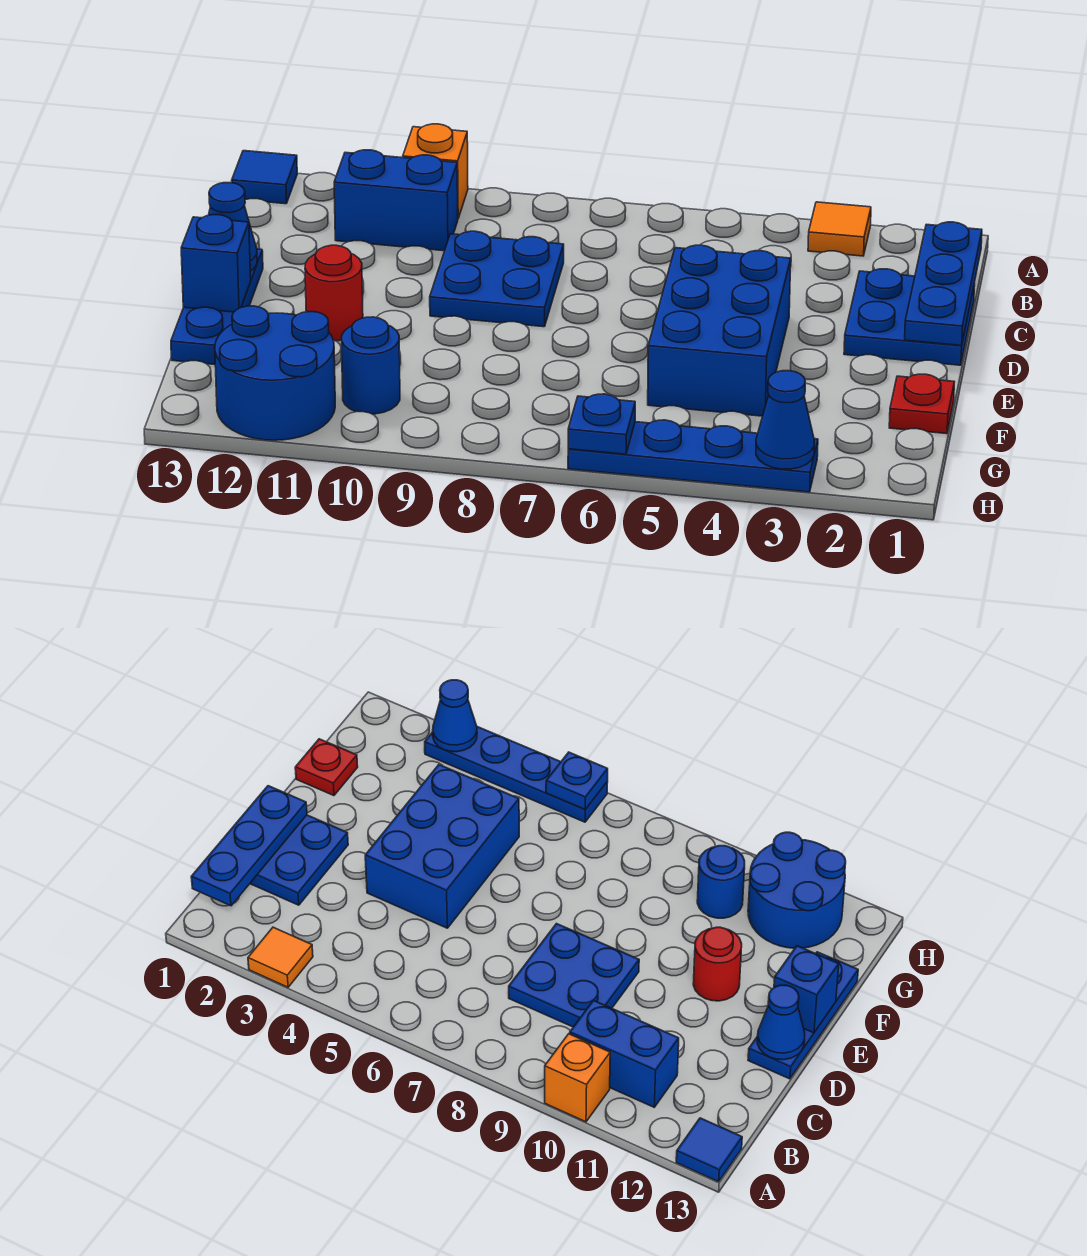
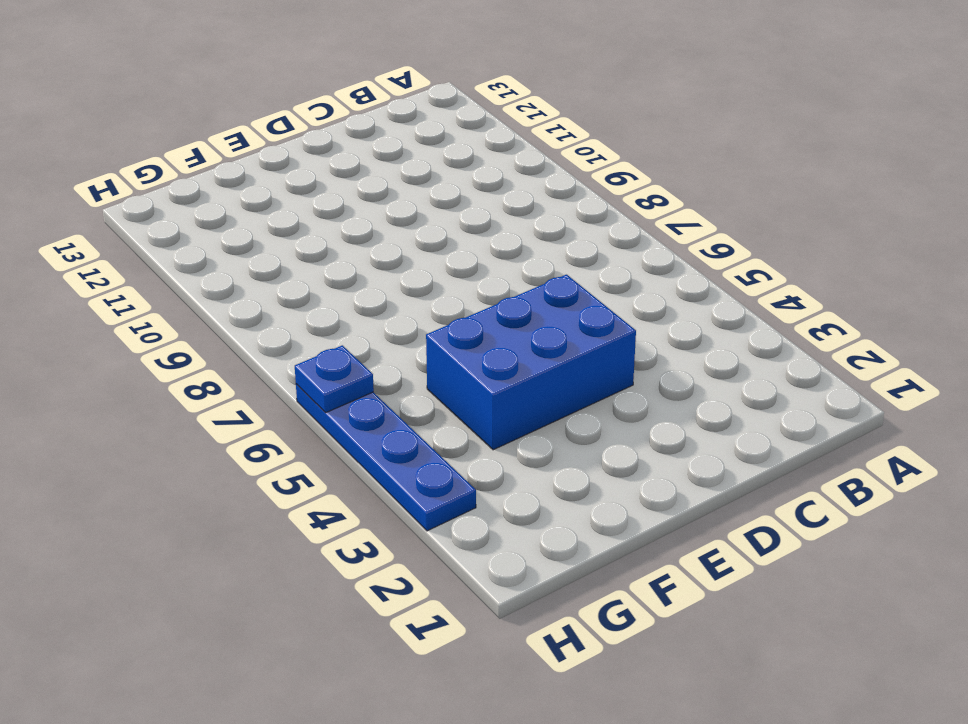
none -> orange 1x1 tile [808,202,871,256]
none -> orange 1x1 brick [403,124,468,218]
none -> blue 1x1 tile [232,151,297,204]

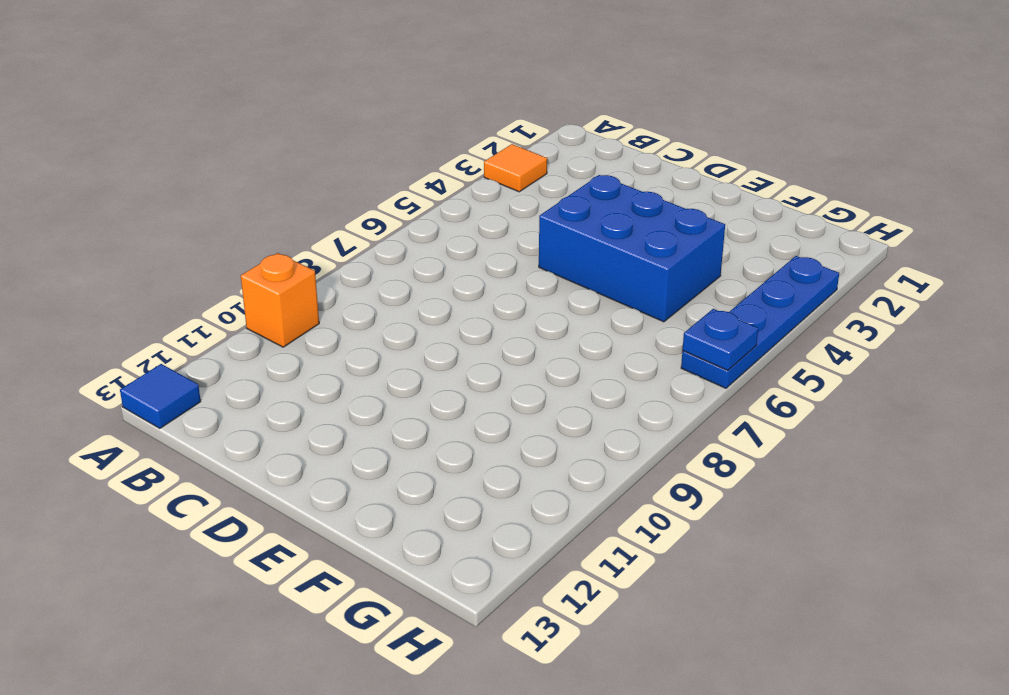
none -> blue 1x2 brick [334,150,458,251]
none -> blue 2x2 plate [844,269,975,365]
none -> blue 2x2 plate [430,231,564,327]

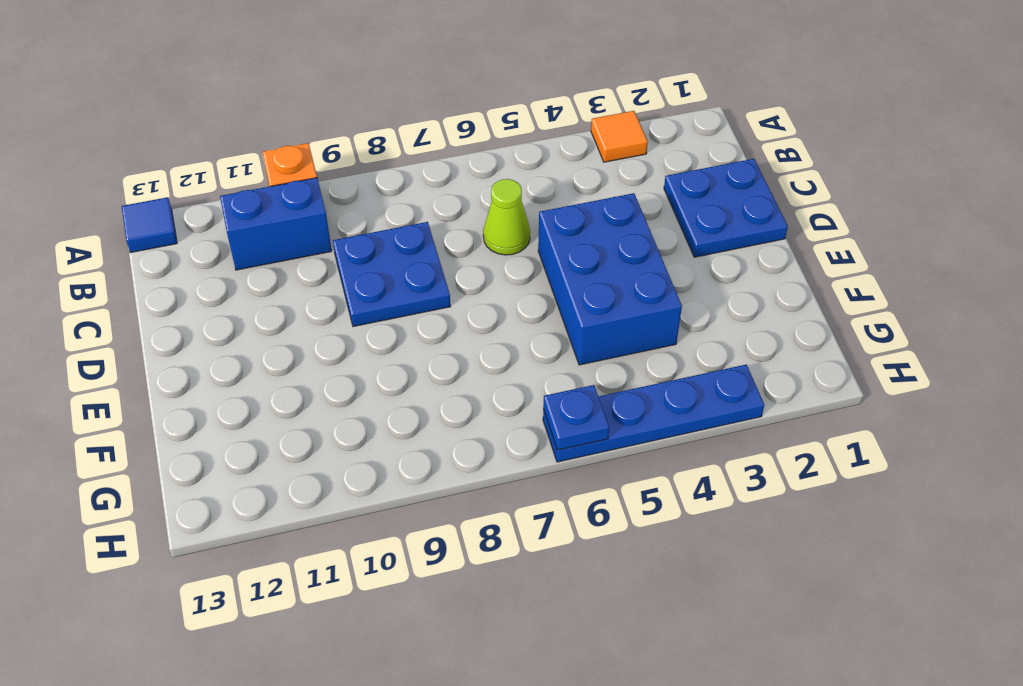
lime 1x1 cone [483,179,530,255] -> none
none -> blue 1x3 plate [171,249,263,364]
none -> red 1x1 round brick [305,245,363,341]
none -> red 1x1 plate [889,374,954,434]

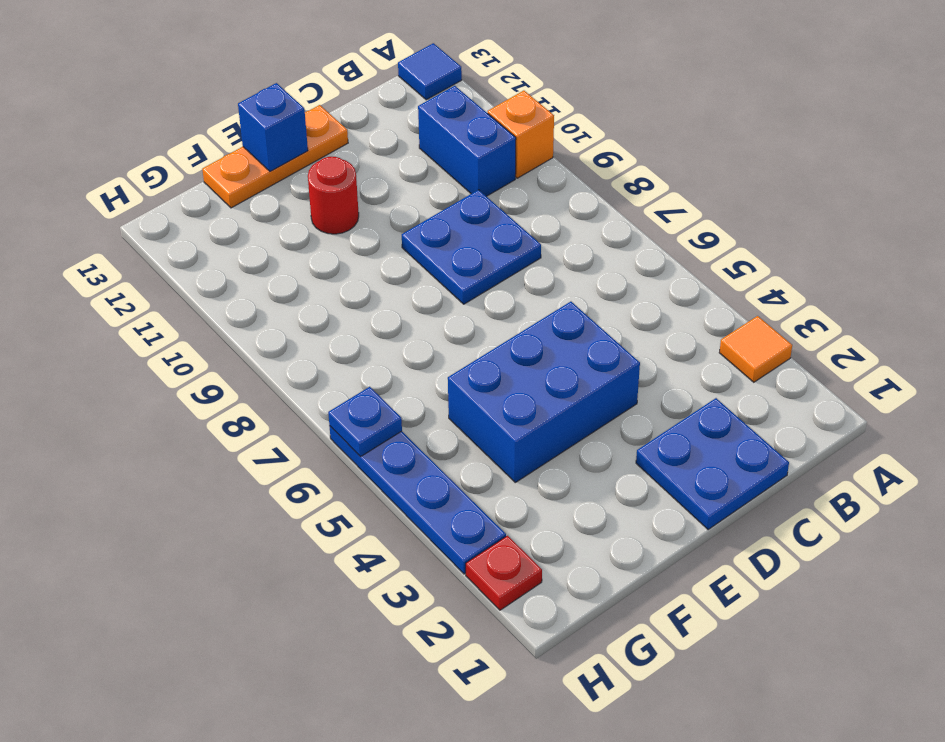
orange 1x3 plate [202,105,348,208] -> blue 1x3 plate [171,249,263,364]
red 1x1 plate [466,536,542,610] -> red 1x1 plate moved to [889,374,954,434]
none -> blue 1x1 round brick [342,317,400,414]
none -> blue 2x2 round brick [215,306,335,440]
none -> blue 1x3 plate [905,222,982,345]

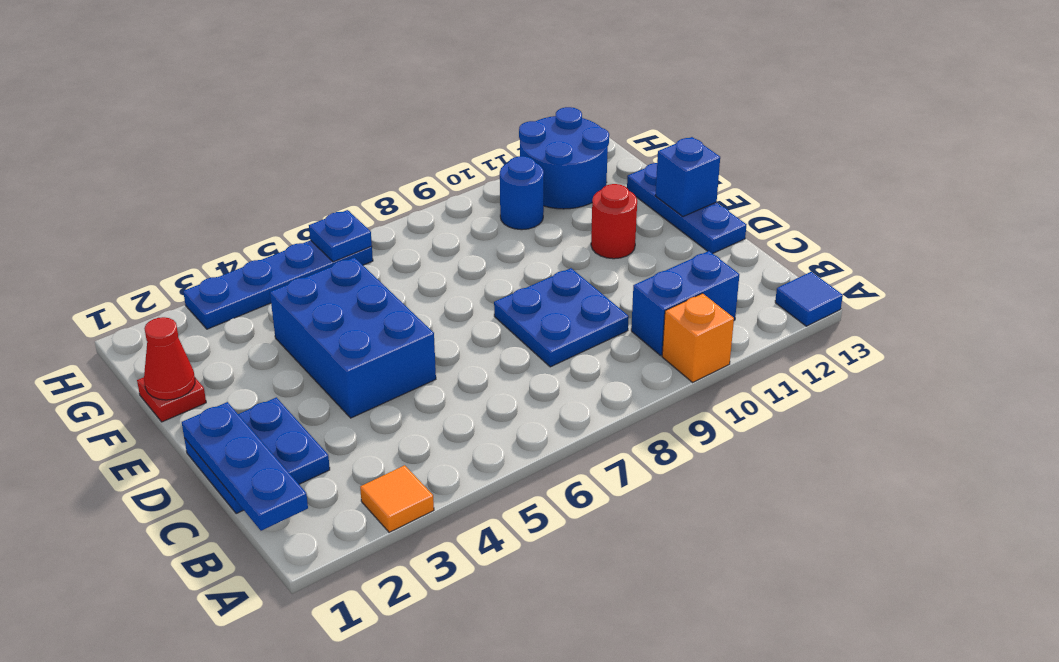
red 1x1 cone [144,317,195,400] -> none
none -> blue 1x1 cone [209,183,257,271]
none -> blue 1x1 cone [756,371,814,469]

